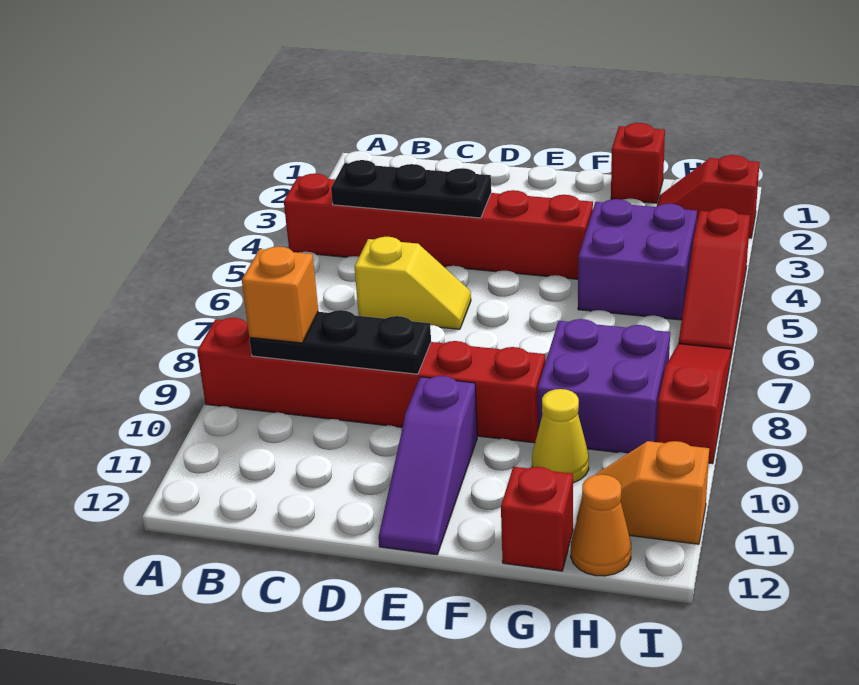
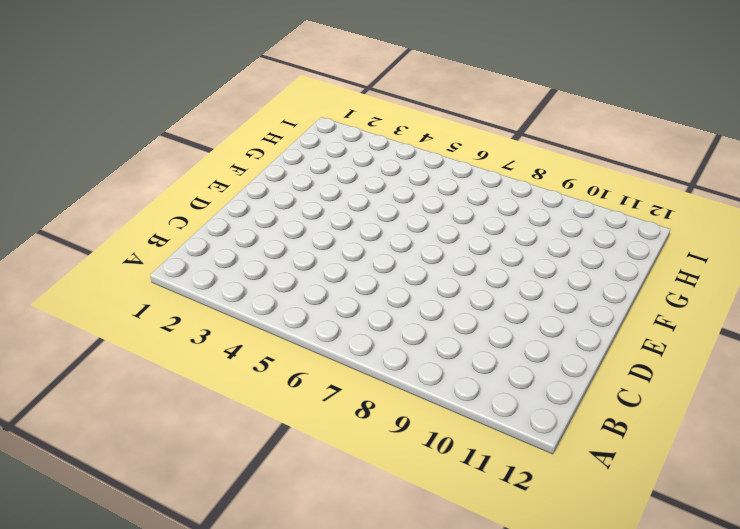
none -> red 1x6 brick [284,174,593,279]
none -> red 1x6 brick [197,318,545,443]
none -> yellow 1x2 slope [355,237,471,329]

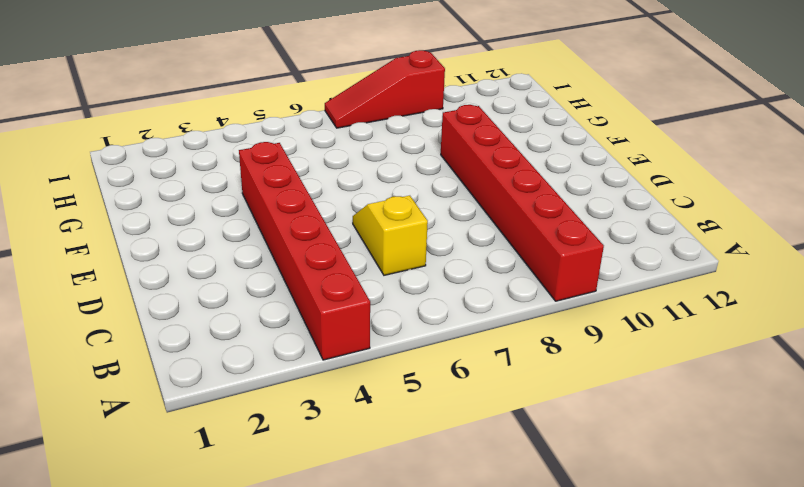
none -> purple 1x3 slope [379,376,477,555]
none -> red 1x1 brick [611,123,665,203]
none -> purple 2x2 brick [578,199,697,320]

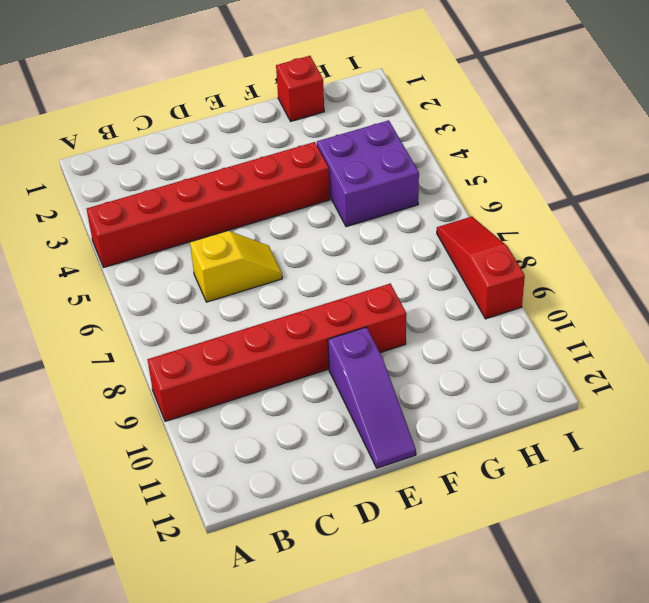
none -> purple 2x2 brick [538,319,670,454]
none -> yellow 1x1 cone [532,389,589,483]
none -> red 1x1 brick [501,467,573,571]

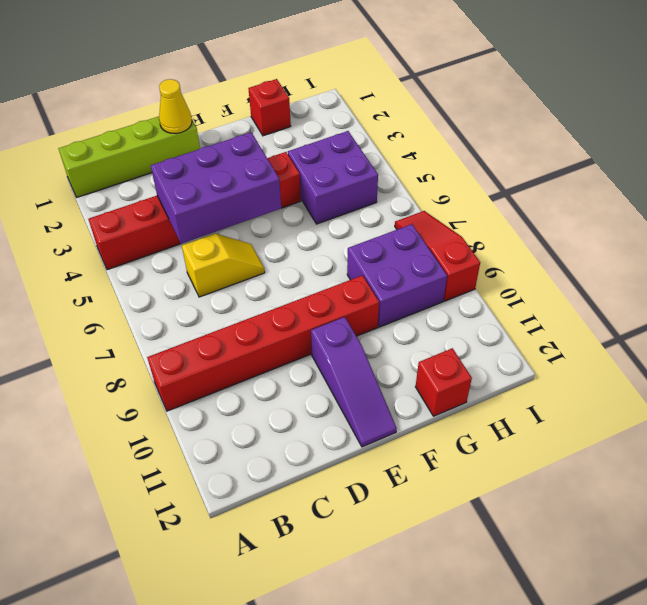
lime 1x4 brick [58,116,200,197] -> none
purple 2x3 brick [151,132,281,244] -> black 1x3 plate [331,160,491,218]
yellow 1x1 cone [159,79,192,134] -> yellow 1x1 cone moved to [532,389,589,483]
none -> red 1x2 slope [657,155,760,238]
none -> orange 1x2 slope [577,441,709,544]
none -> orange 1x1 cone [571,474,631,576]

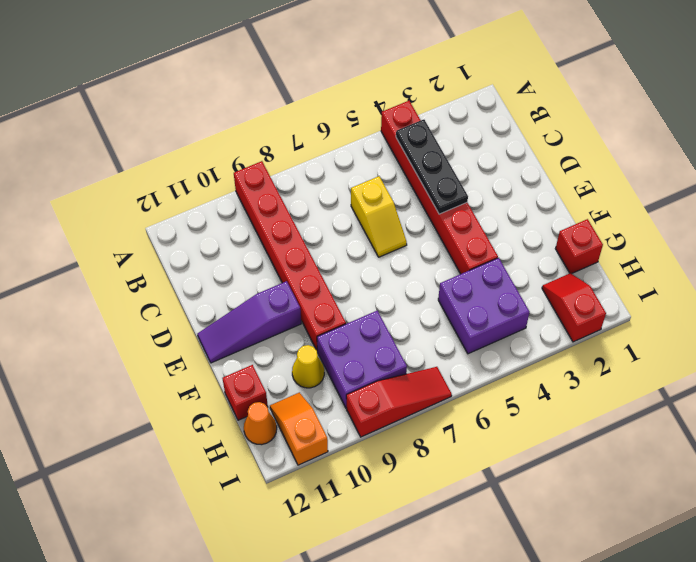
none -> red 1x3 slope [678,208,750,355]
none -> black 1x3 plate [249,310,431,374]
none -> orange 1x1 brick [242,246,318,343]

